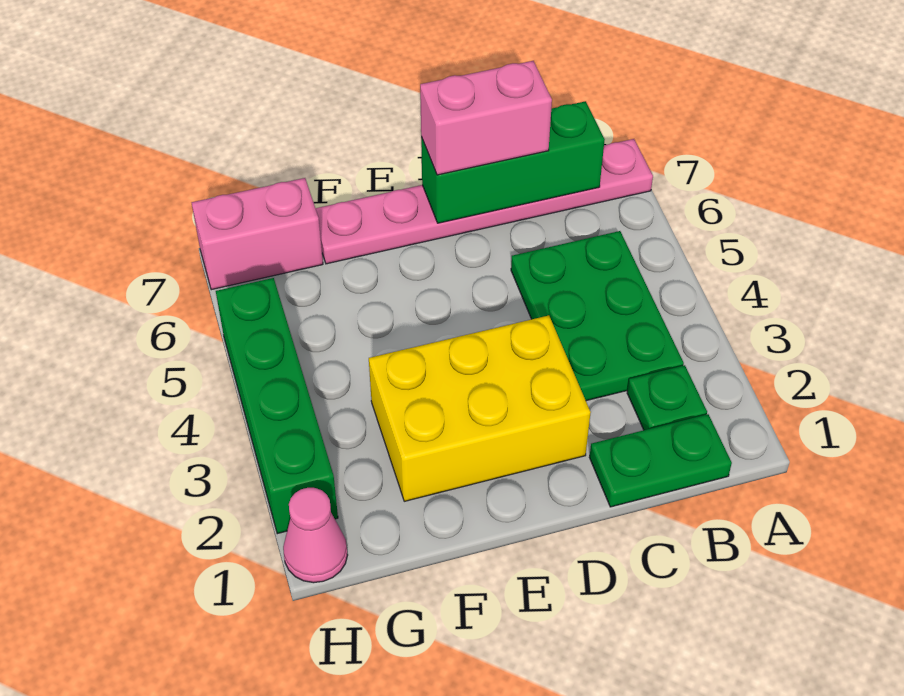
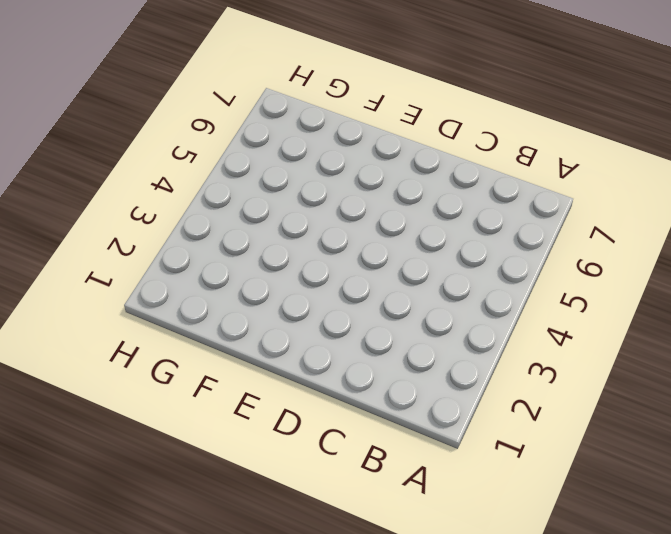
none -> pink 1x6 plate [316,139,653,264]
none -> green 1x2 plate [589,414,732,507]

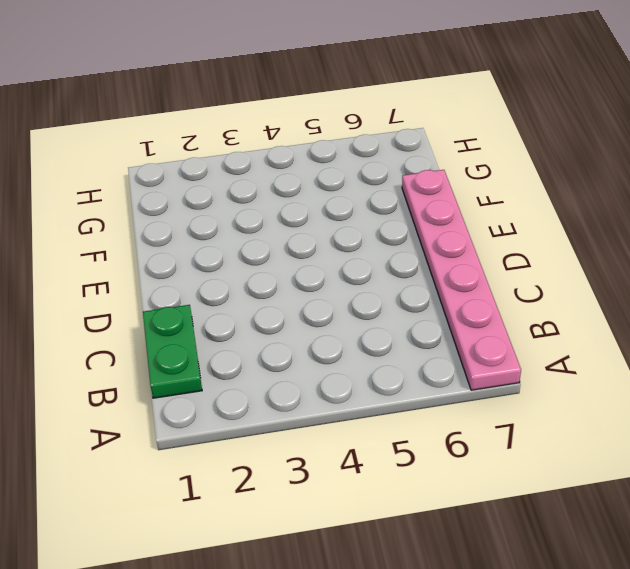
none -> green 1x1 plate [627,365,707,430]
none -> green 2x3 plate [511,231,684,401]

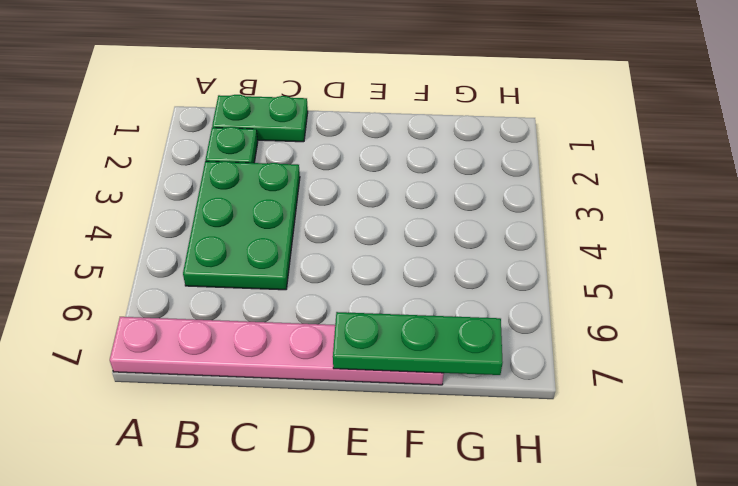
green 1x3 plate [333,312,503,375] -> none
none -> yellow 2x3 brick [369,315,591,501]
none -> pink 1x2 brick [192,178,323,290]

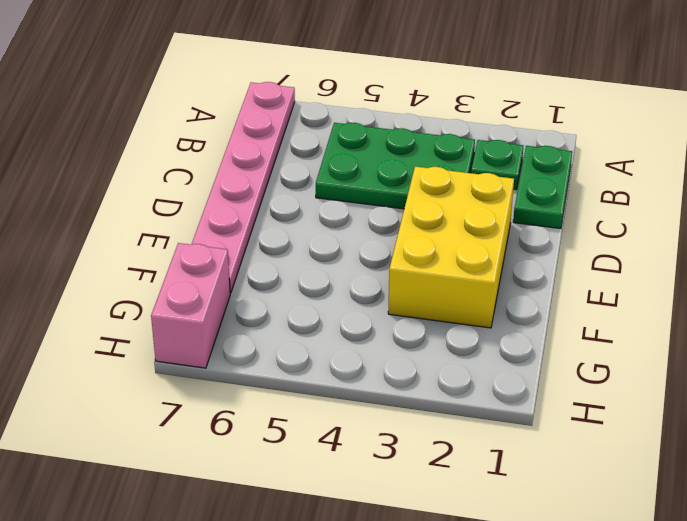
none -> pink 1x1 cone [283,488,348,583]
none -> green 1x4 brick [216,278,338,534]

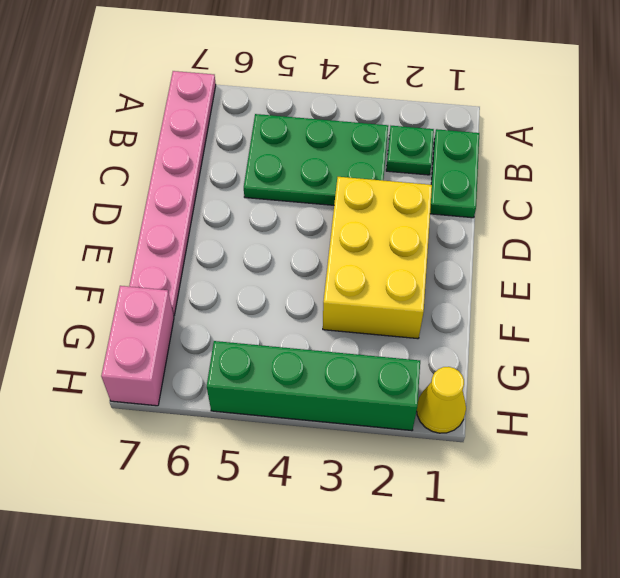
yellow 1x1 cone [417,367,466,433] -> pink 1x1 cone [283,488,348,583]
none -> green 1x3 brick [421,101,605,223]
none -> pink 1x2 brick [420,61,552,175]

